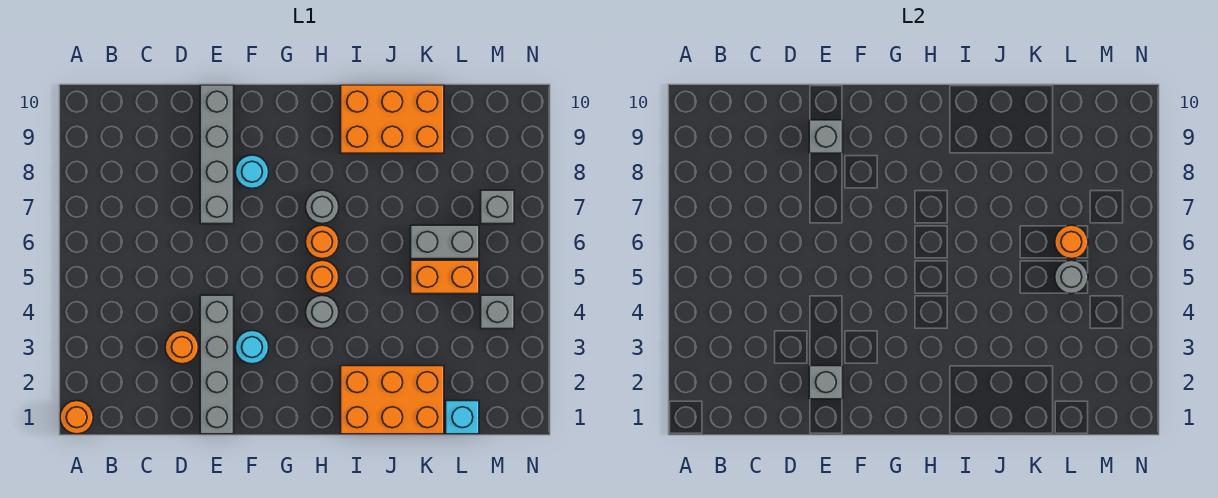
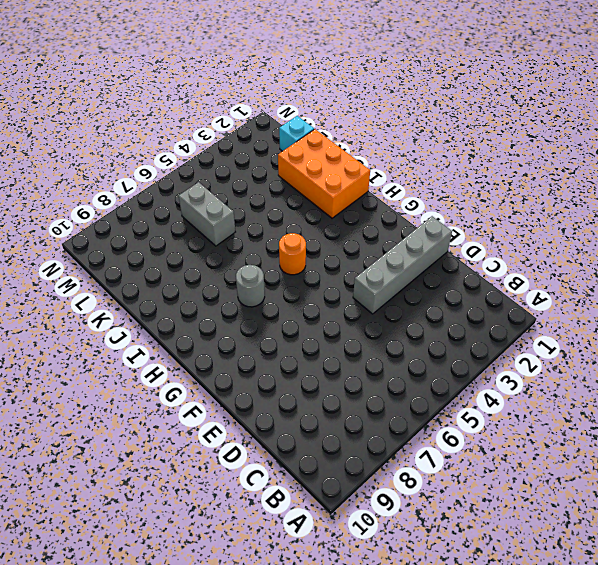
none -> orange 1x1 round brick [60,401,93,434]
none -> orange 1x1 round brick [165,331,199,364]
none -> grey 1x4 brick [200,85,234,224]

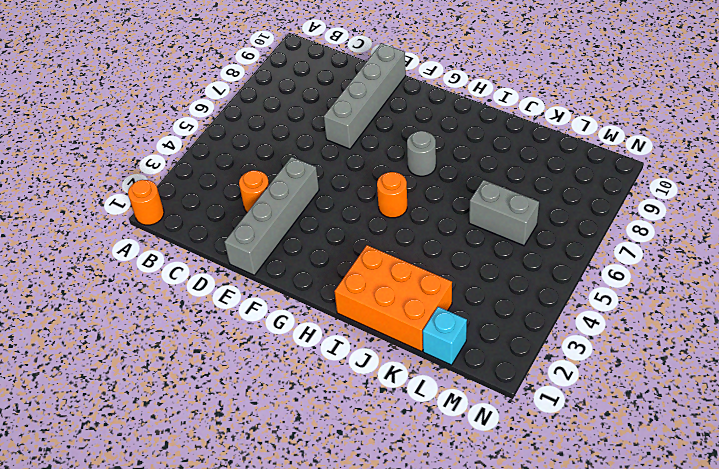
none -> cyan 1x1 round brick [235,331,269,364]
none -> cyan 1x1 round brick [235,155,269,188]
none -> grey 1x1 round brick [306,295,339,329]

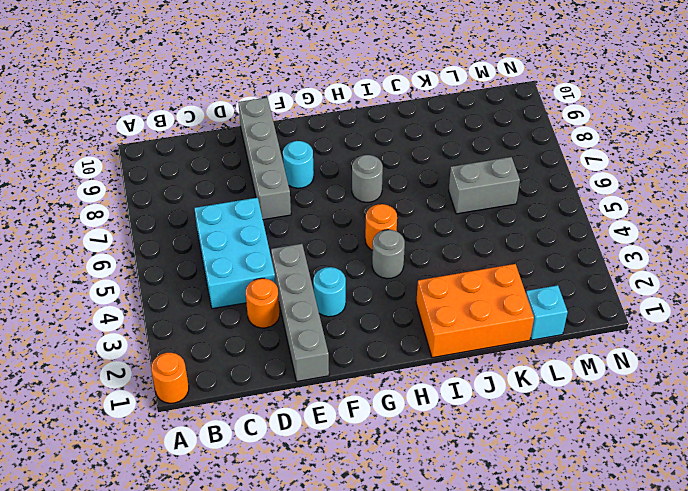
cyan 2x3 brick [194,198,275,309] -> none
none -> orange 1x1 round brick [306,225,339,259]
none -> orange 2x3 brick [341,85,444,153]
none -> orange 1x2 brick [411,260,479,294]

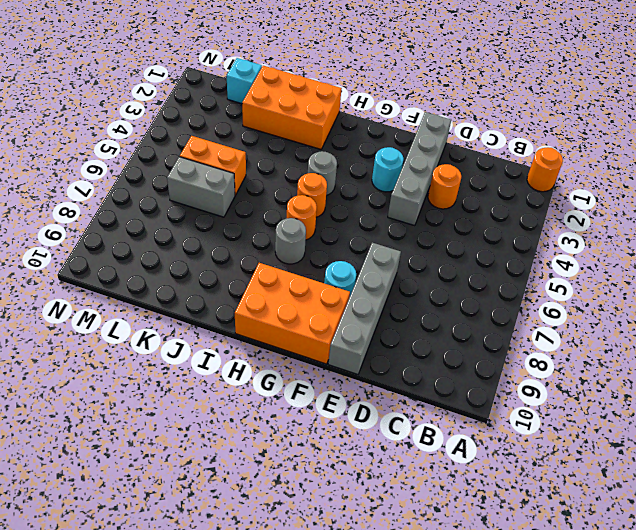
orange 2x3 brick [235,263,350,364] -> orange 2x3 brick moved to [341,85,444,153]
none -> grey 1x1 brick [481,295,514,329]
none -> grey 1x1 brick [481,190,514,224]
none -> grey 1x1 brick [809,366,843,399]

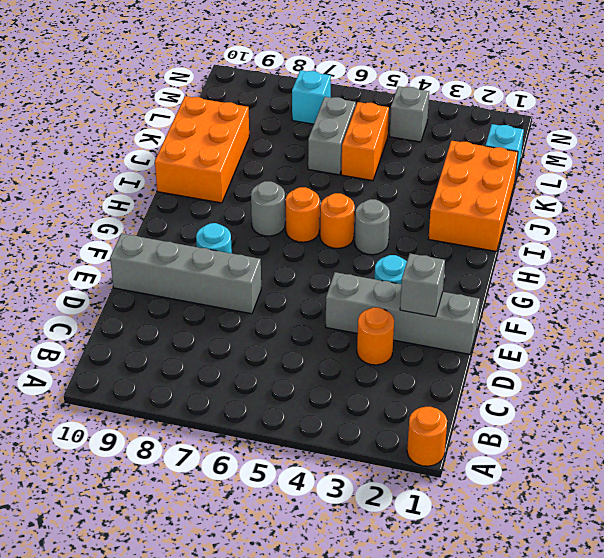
cyan 1x1 brick [292,70,331,124] -> grey 1x1 brick [481,190,514,224]
none -> grey 1x1 brick [809,120,843,153]
none -> grey 1x1 round brick [1055,260,1088,294]
none -> orange 1x1 round brick [1055,225,1088,259]

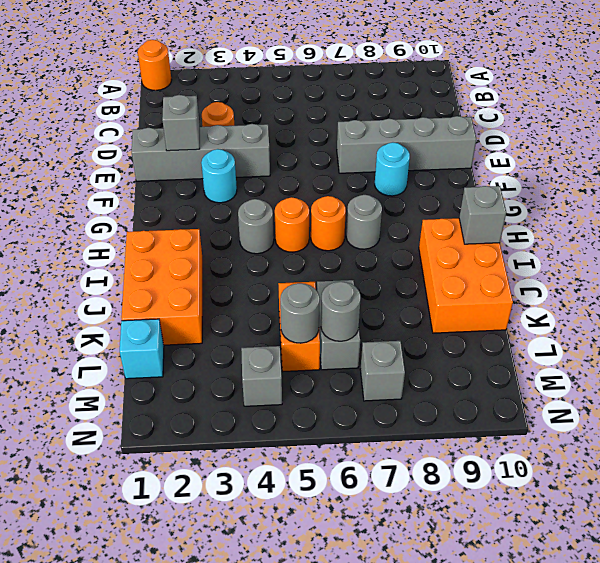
grey 1x1 brick [459,186,506,244] -> grey 1x1 brick moved to [809,120,843,153]
grey 1x1 round brick [321,281,361,341] -> orange 1x1 round brick [1055,225,1088,259]

